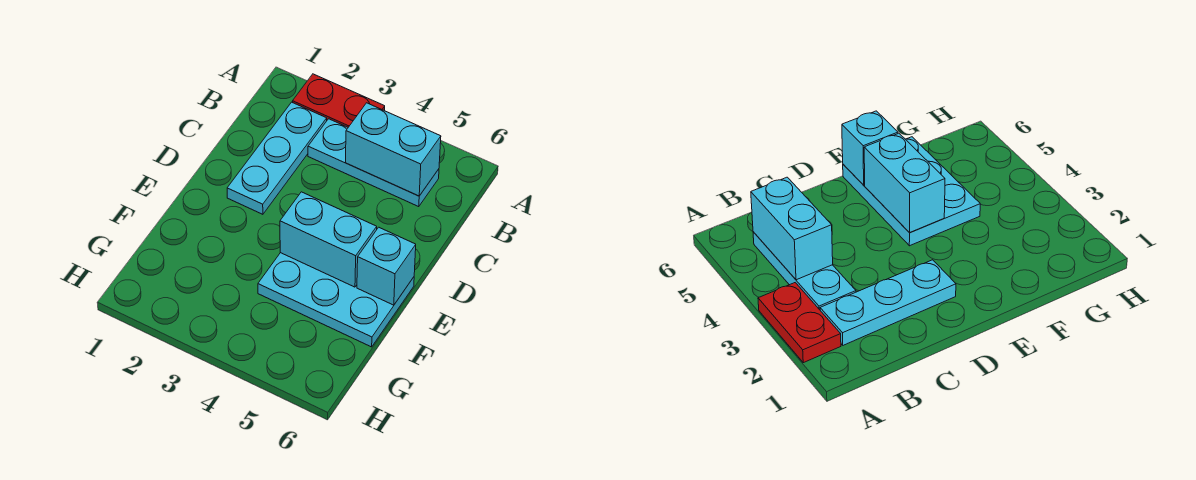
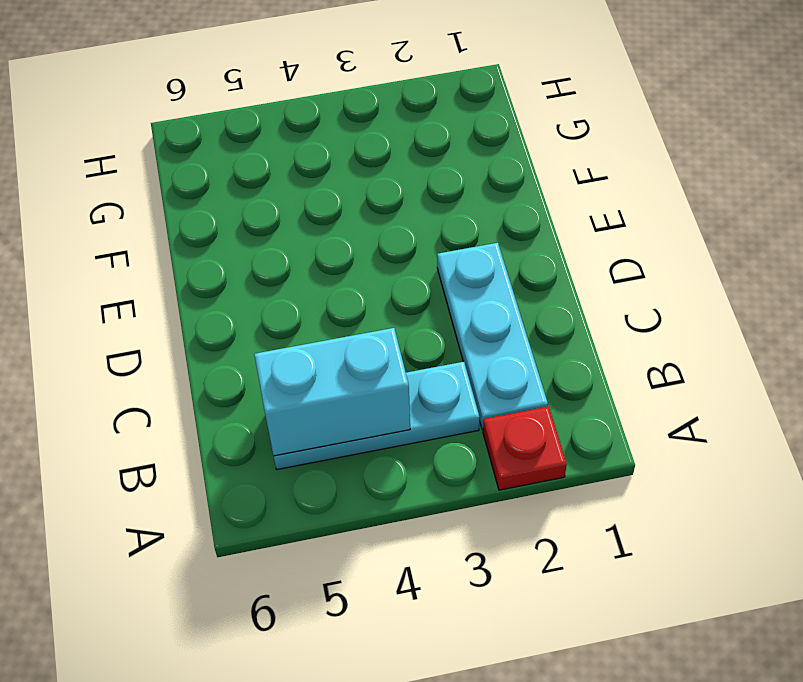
red 1x1 plate [483,406,567,490] -> red 1x2 plate [293,74,385,127]
none -> cyan 2x3 plate [258,253,414,347]
none -> cyan 1x2 brick [280,192,377,287]

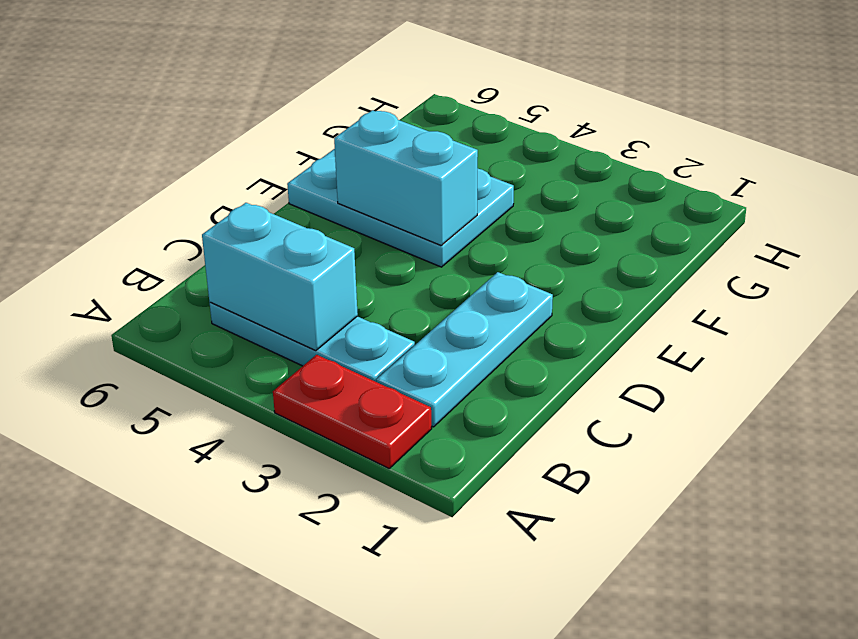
none -> cyan 1x1 brick [357,227,416,305]

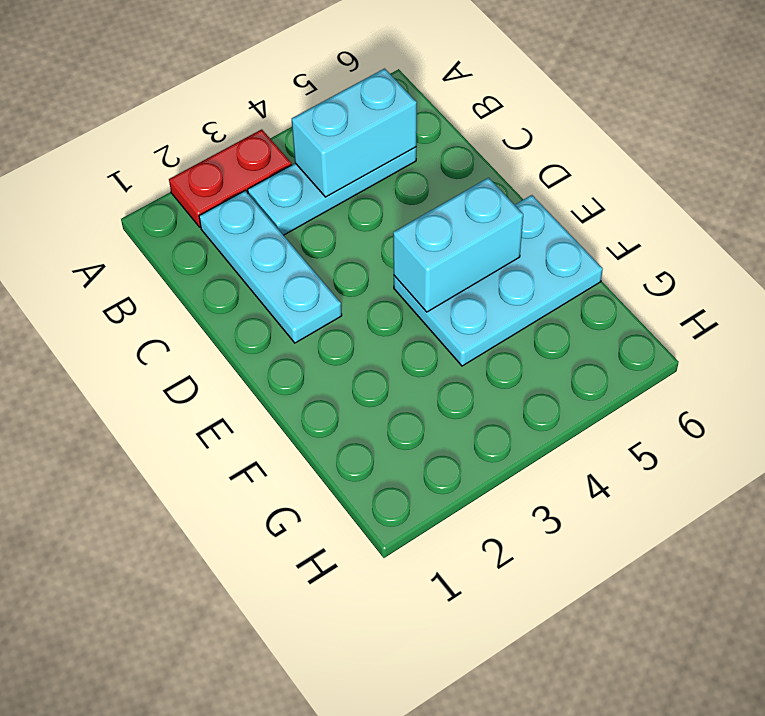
none -> cyan 1x1 brick [357,227,416,305]

